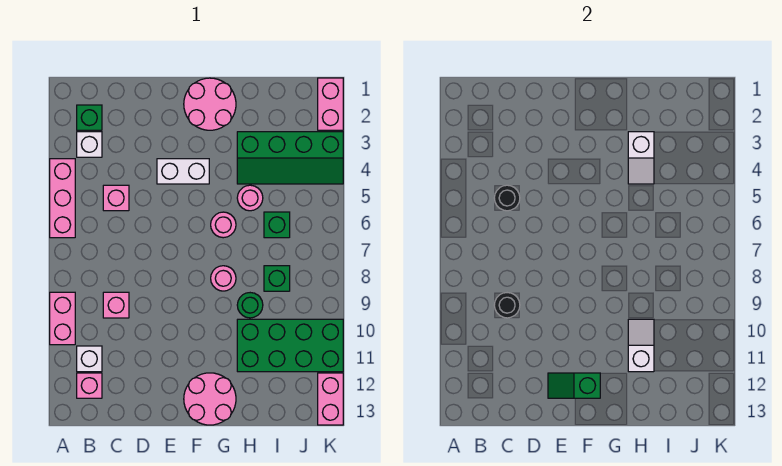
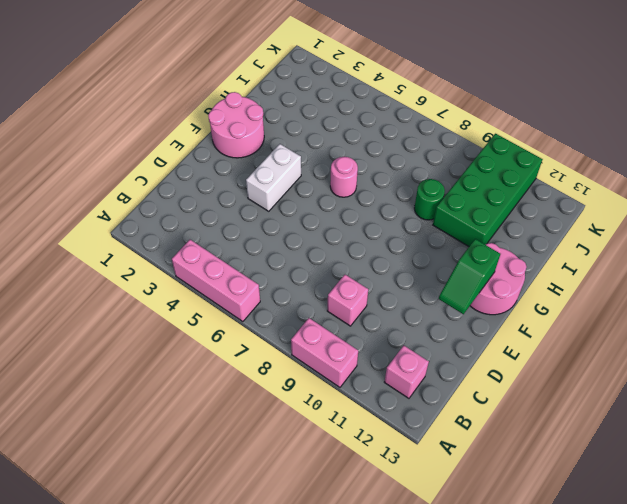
none -> green 1x1 brick [77,105,102,130]
none -> white 1x1 brick [77,132,102,157]
none -> white 1x1 brick [77,346,102,372]

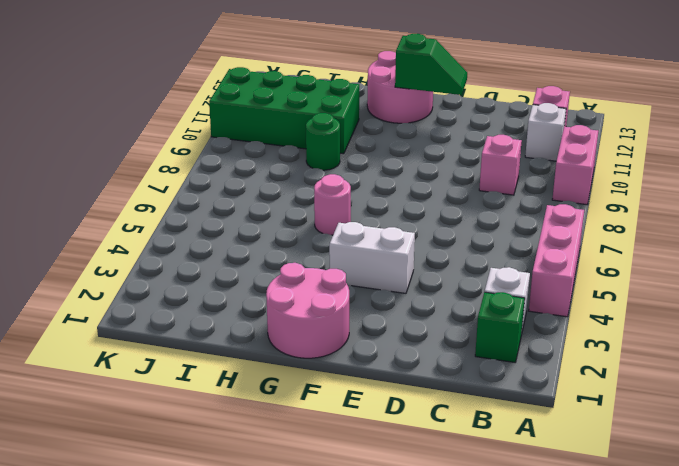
none -> pink 1x1 brick [103,185,129,211]
none -> pink 1x1 round brick [211,266,236,291]
none -> green 2x4 slope [237,132,343,184]

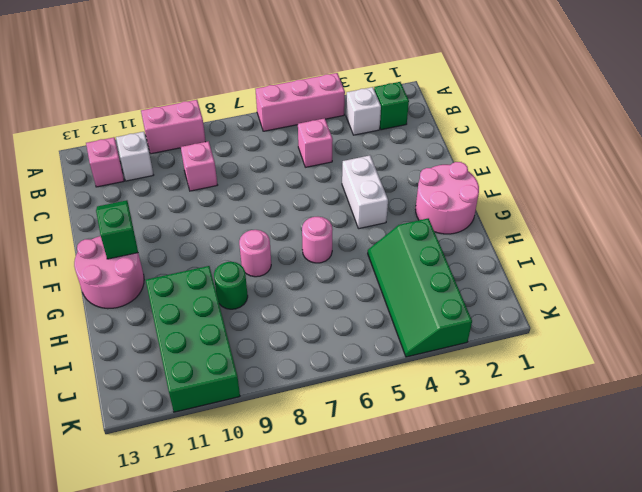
none -> pink 1x1 round brick [237,185,263,211]
none -> green 1x1 brick [264,212,290,238]
none -> green 1x1 brick [264,266,290,291]

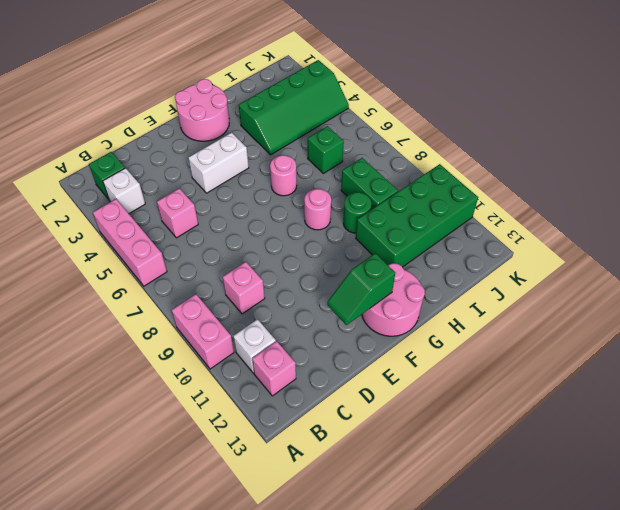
green 1x2 brick [341,158,398,210] -> green 1x1 brick [264,266,290,291]
none -> pink 1x1 round brick [237,185,263,211]
none -> pink 1x2 brick [318,78,343,130]
none -> pink 1x2 brick [318,373,343,425]

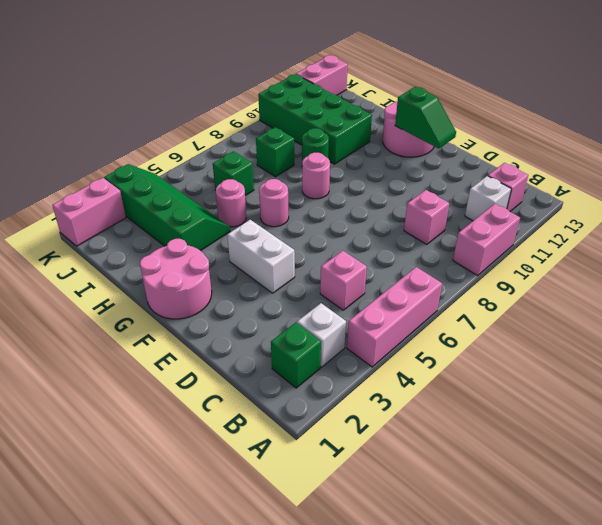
none -> black 1x1 round brick [494,185,520,211]
none -> black 1x1 round brick [494,293,520,318]
none -> white 1x2 slope [628,132,654,184]

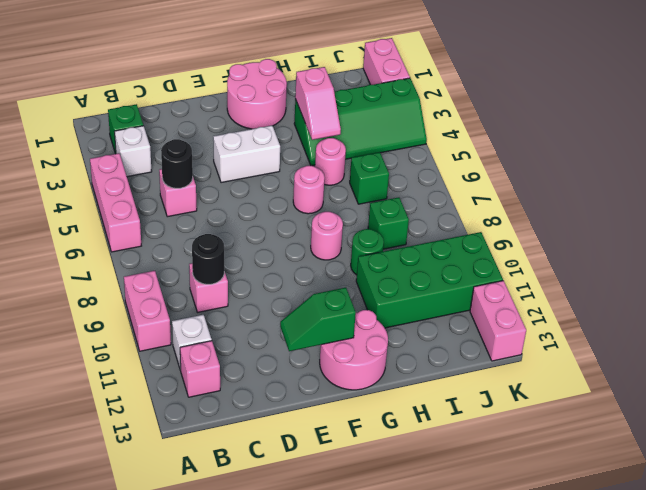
pink 1x2 slope [295,67,341,140] -> white 1x2 slope [628,132,654,184]
none -> white 1x2 slope [628,319,654,372]

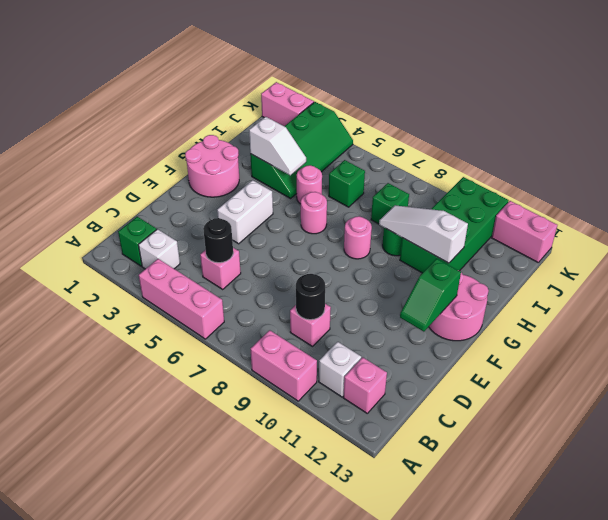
white 1x3 slope [379,205,468,263] -> white 1x2 slope [628,319,654,372]

